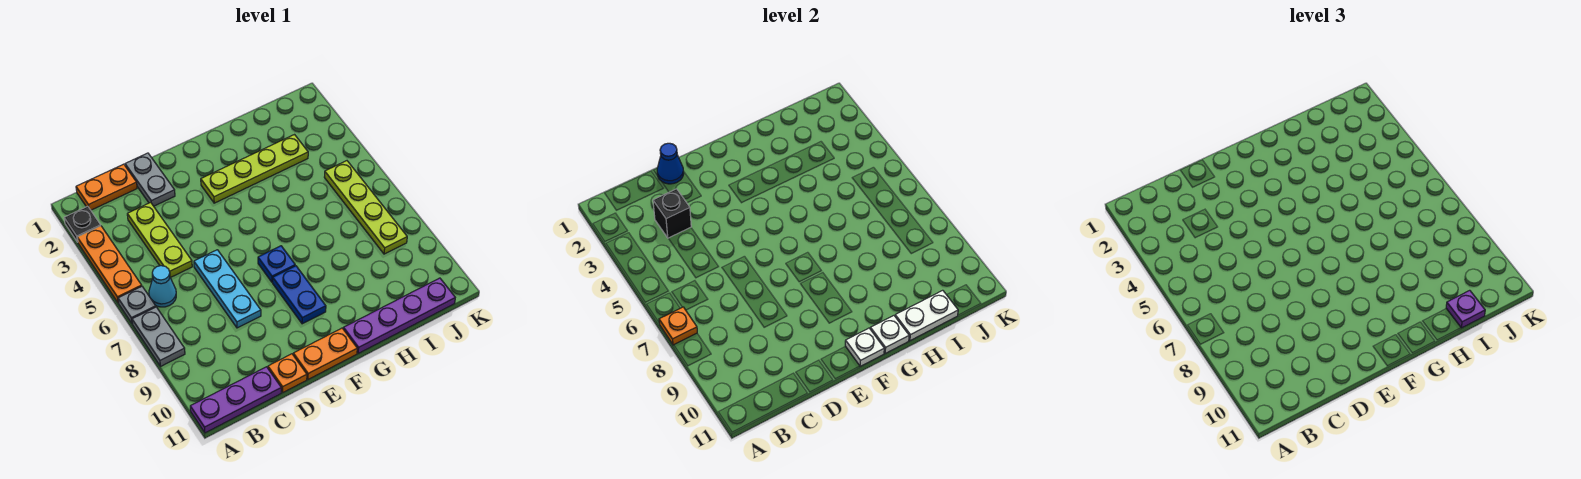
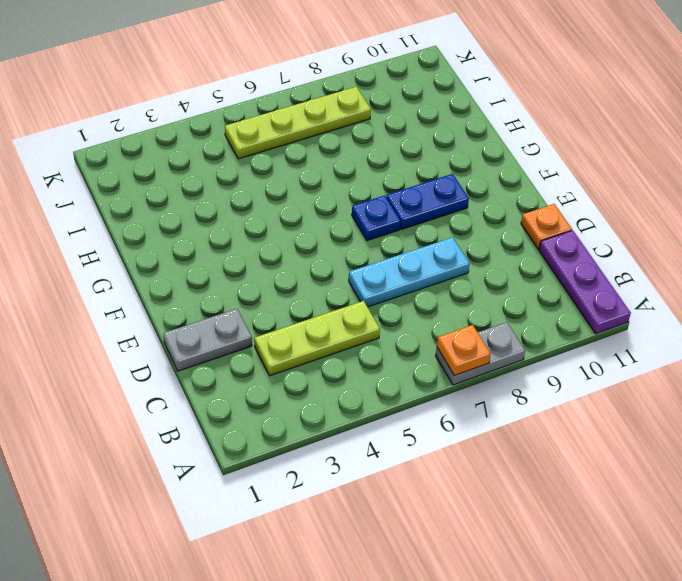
none -> black 1x1 plate [64,206,101,242]
none -> orange 1x3 plate [77,226,142,303]
none -> grey 1x1 plate [118,287,156,324]

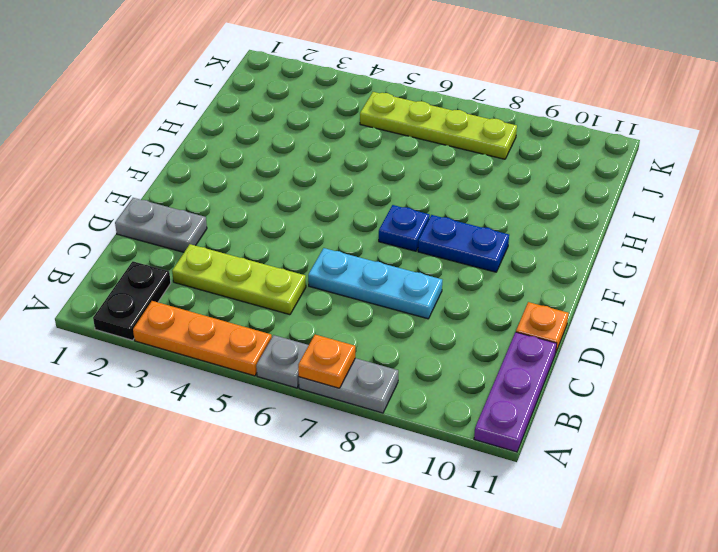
black 1x2 plate [93,261,171,340] -> black 1x1 plate [64,206,101,242]
none -> orange 1x2 plate [76,164,137,210]
none -> cyan 1x1 cone [149,266,176,307]
none -> orange 1x2 plate [293,328,357,379]

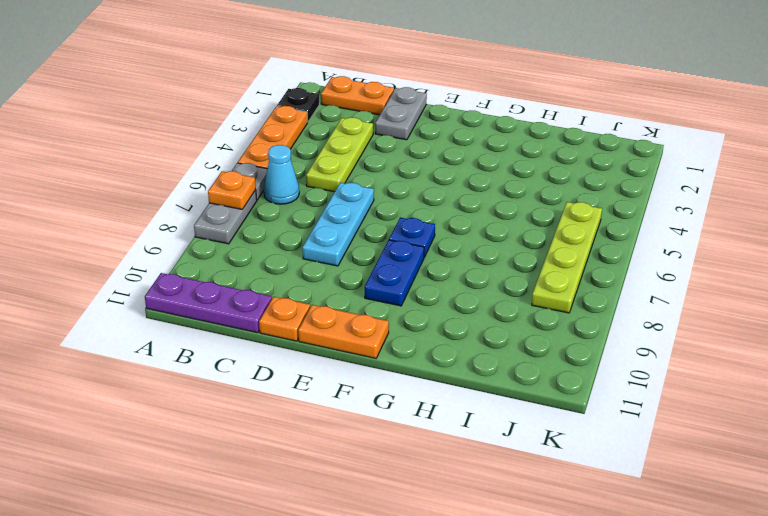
none -> lime 1x4 plate [201,135,308,203]
none -> purple 1x4 plate [343,278,455,354]
none -> black 1x1 brick [653,189,691,238]

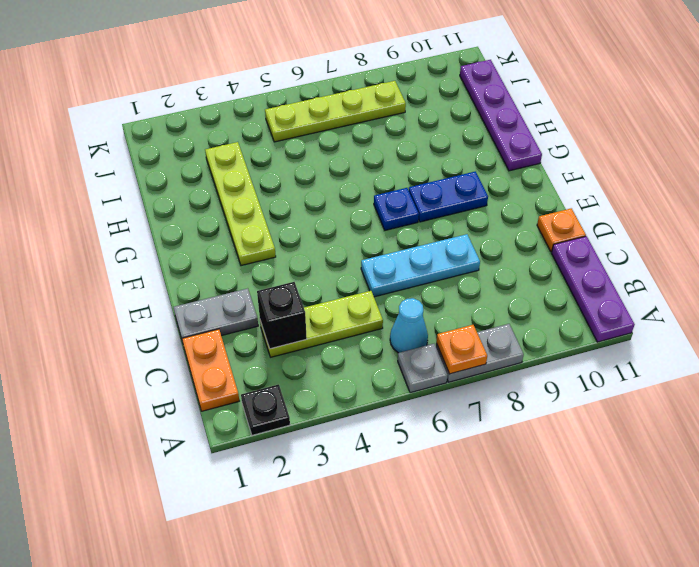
none -> orange 1x3 plate [77,226,142,303]
none -> orange 1x2 plate [293,328,357,379]
none -> blue 1x1 cone [657,143,684,184]

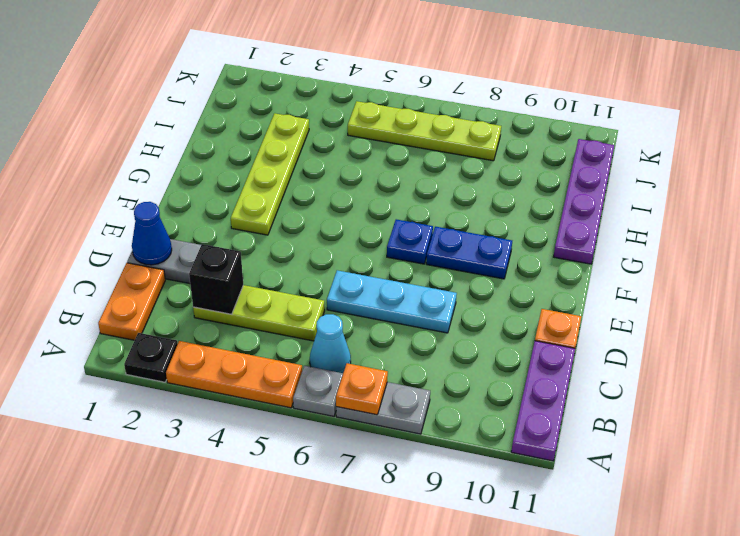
none -> orange 1x2 plate [293,328,357,379]
none -> white 1x1 plate [845,328,884,366]
none -> white 1x1 plate [870,316,909,354]

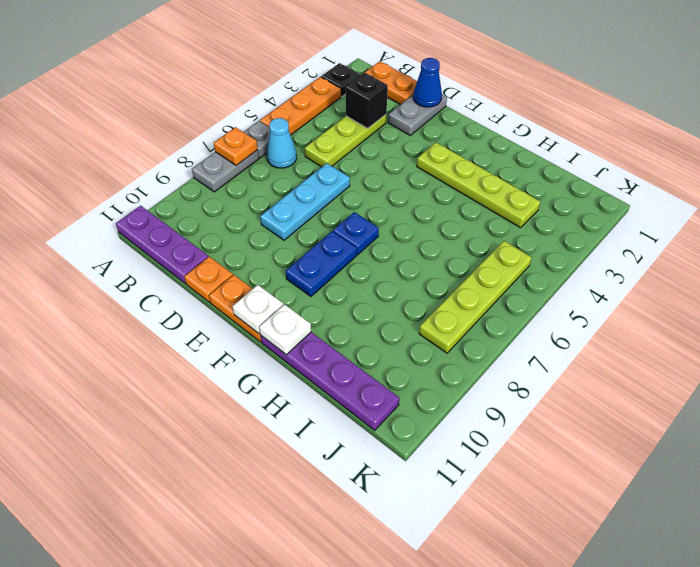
none -> white 1x2 plate [895,290,958,341]
none -> purple 1x1 plate [1446,290,1485,328]

